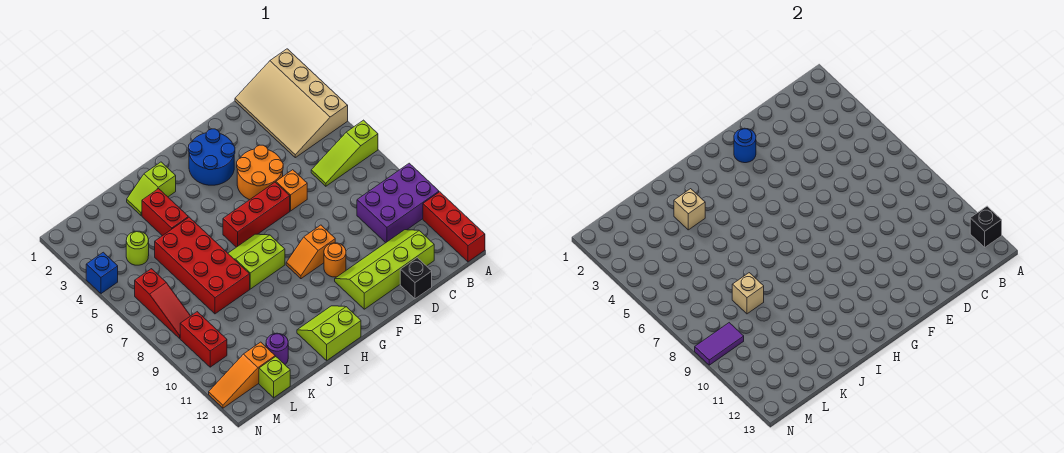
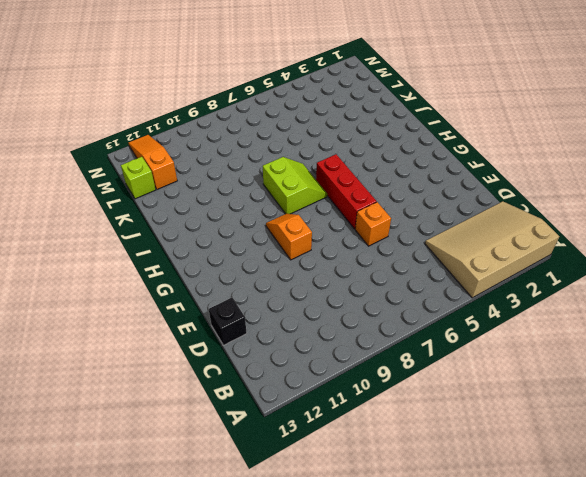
none -> lime 1x3 slope [311,120,378,186]
none -> purple 2x3 brick [357,163,439,242]
none -> red 1x3 brick [423,192,485,262]

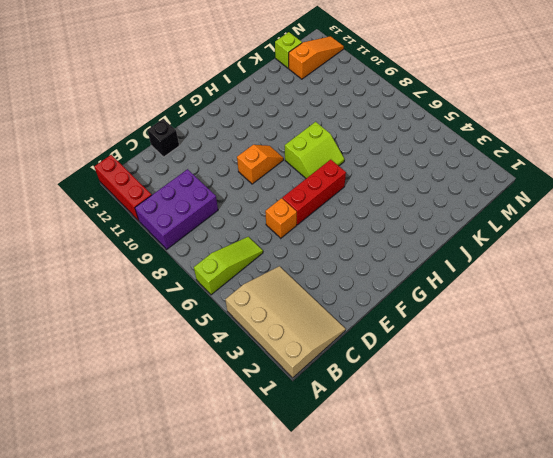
none -> lime 2x4 slope [335,230,434,309]
none -> orange 2x2 round brick [237,145,283,200]
none -> blue 2x2 round brick [188,129,235,185]

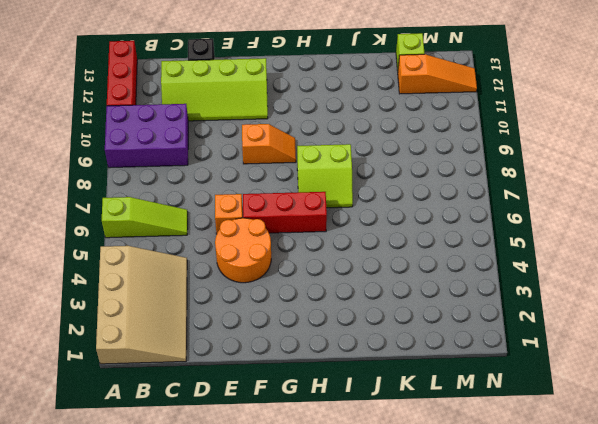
none -> blue 2x2 round brick [188,129,235,185]
none -> orange 1x1 round brick [324,243,346,277]
none -> lime 2x2 slope [297,306,361,360]

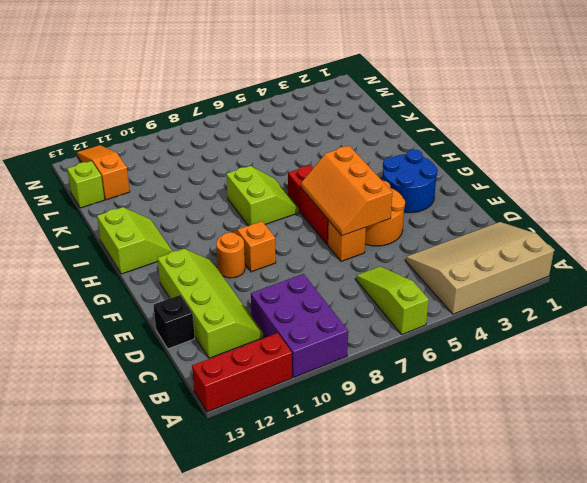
orange 2x3 slope [301,146,393,236] -> none
none -> lime 1x2 slope [127,162,176,216]
none -> red 1x2 brick [142,189,188,236]
none -> red 2x4 brick [155,217,250,314]

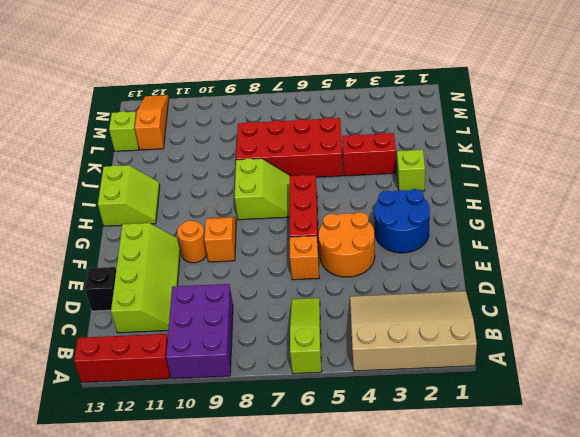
none -> purple 1x1 round brick [266,333,288,364]
none -> lime 1x1 round brick [126,231,149,265]
none -> red 1x3 slope [135,269,190,338]

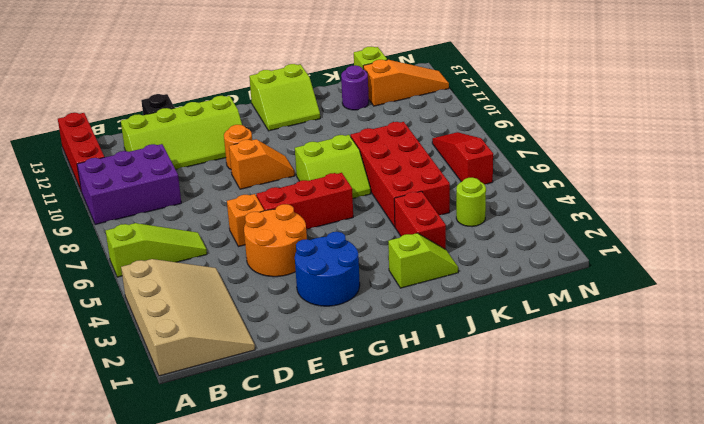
none -> red 1x2 brick [180,312,227,367]
none -> blue 1x1 brick [86,252,118,294]
none -> black 1x1 brick [970,206,1002,247]

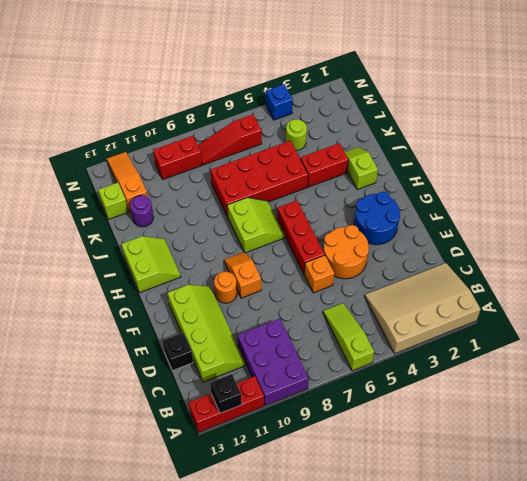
none -> blue 1x1 round brick [734,128,756,163]
none -> tan 1x1 brick [674,189,705,230]
none -> tan 1x1 brick [732,273,764,314]

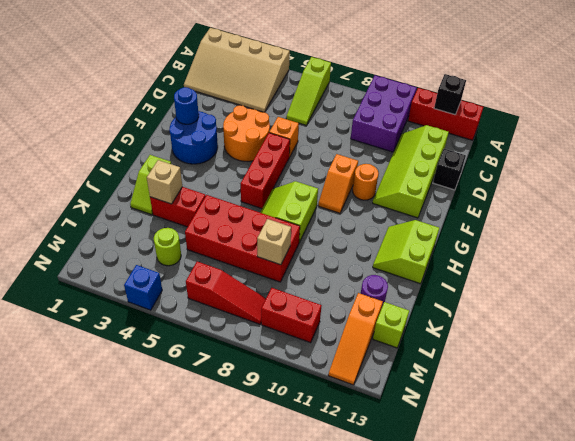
none -> purple 1x2 tile [695,323,744,365]

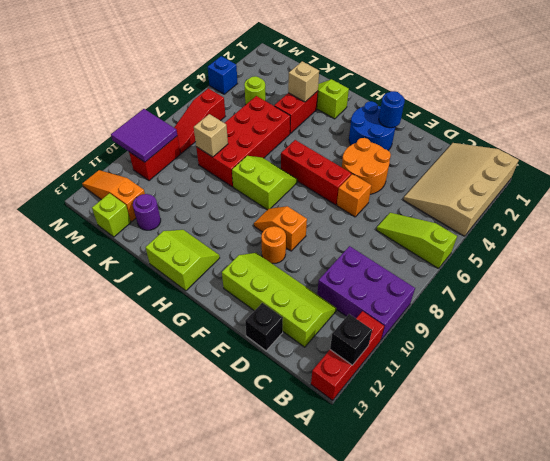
purple 2x2 tile [111,109,177,162] -> purple 1x2 tile [695,323,744,365]

